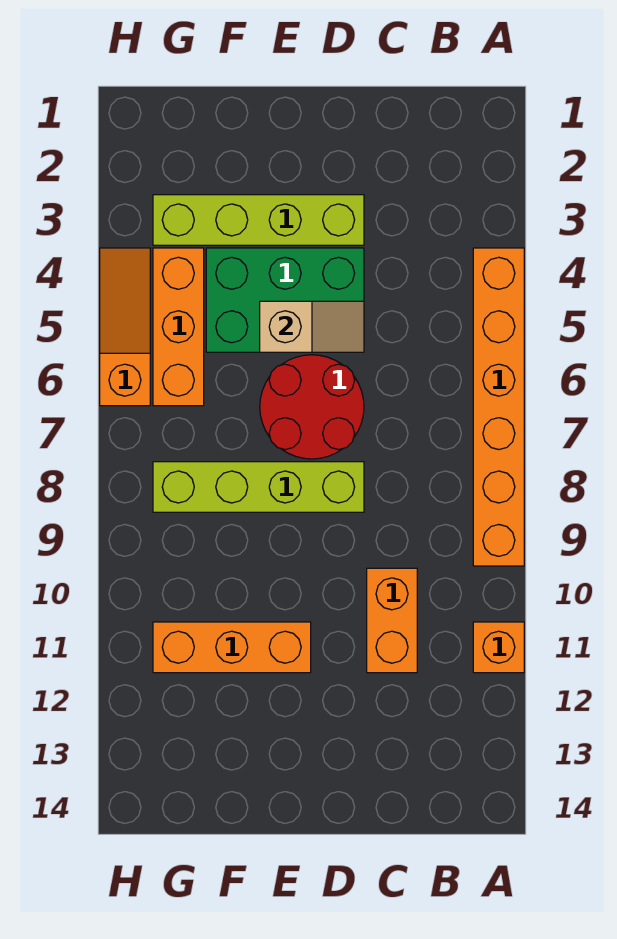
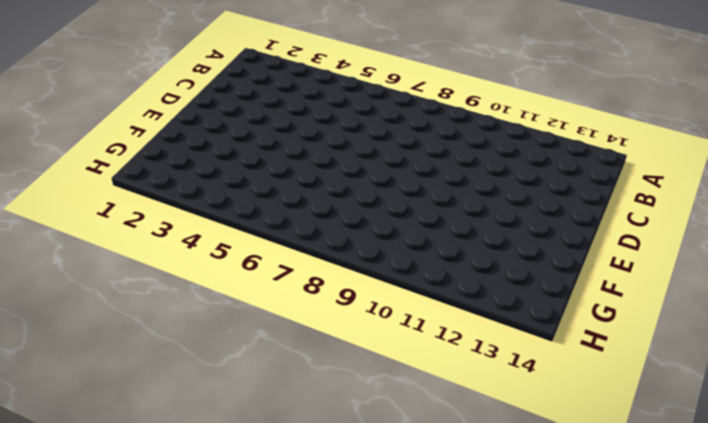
none -> orange 1x6 brick [473,248,524,566]
none -> orange 1x1 brick [473,622,524,673]

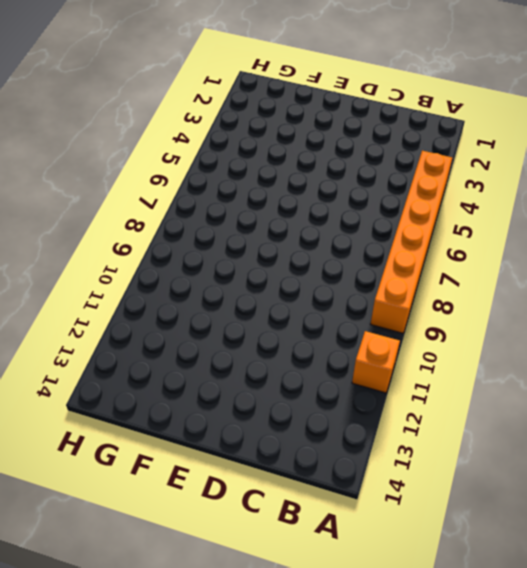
none -> orange 1x2 brick [367,568,417,673]
none -> lime 1x4 brick [153,195,364,245]

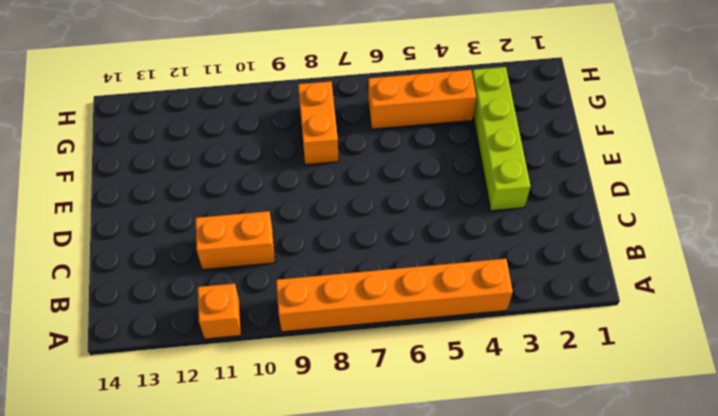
orange 1x2 brick [298,81,339,165] -> lime 1x4 brick [153,462,364,512]
none -> green 2x3 brick [206,248,364,352]
none -> red 2x2 round brick [260,355,364,459]

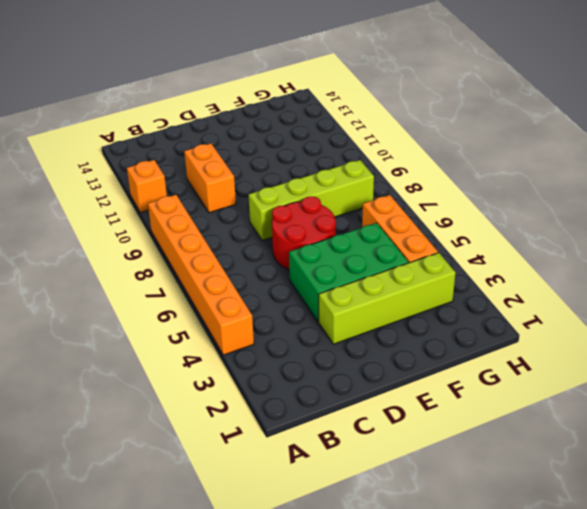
none -> orange 1x3 brick [153,622,311,673]
none -> orange 1x3 slope [100,248,150,406]

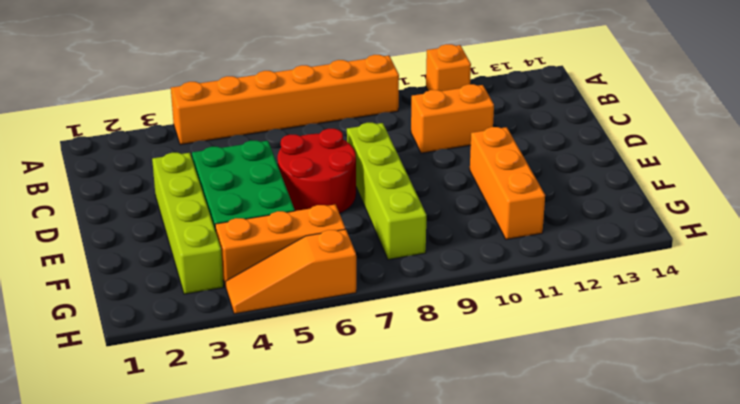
none -> tan 1x2 slope [260,301,364,352]

